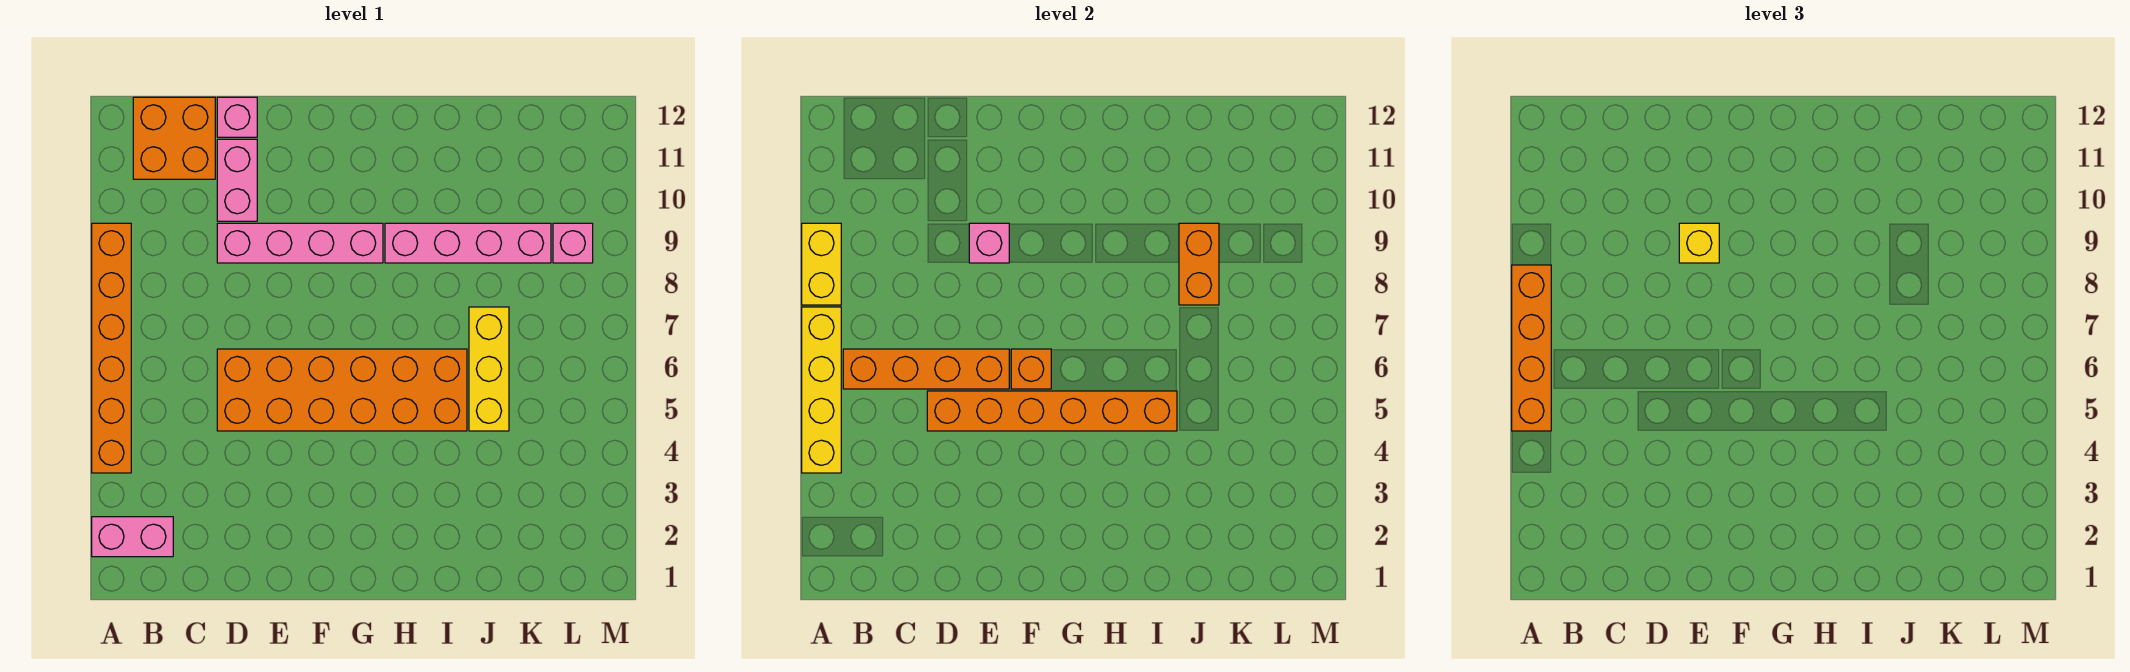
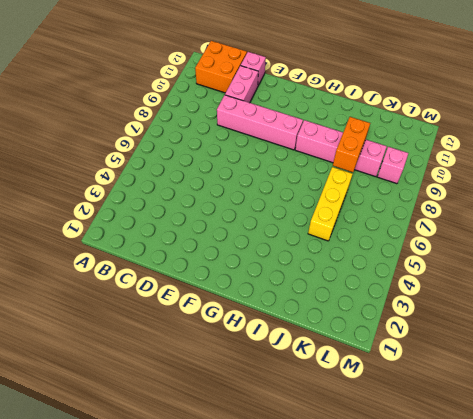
none -> pink 1x2 brick [92,517,173,557]
none -> orange 1x6 brick [92,223,131,473]
none -> orange 2x6 brick [217,349,467,431]

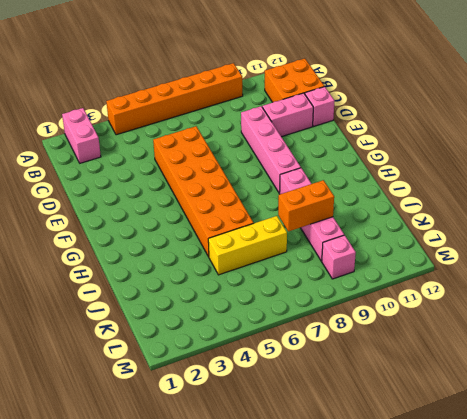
none -> yellow 1x4 brick [802,307,841,473]
none -> yellow 1x2 brick [802,223,841,305]
none -> orange 1x4 brick [843,349,1009,389]

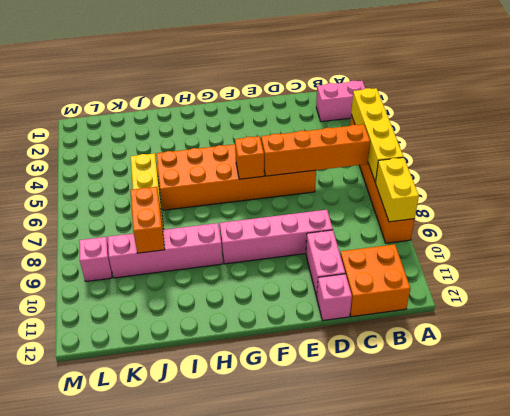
none -> orange 1x6 brick [927,391,1177,431]
none -> pink 1x1 brick [969,223,1009,263]
none -> orange 1x4 brick [1512,265,1551,431]

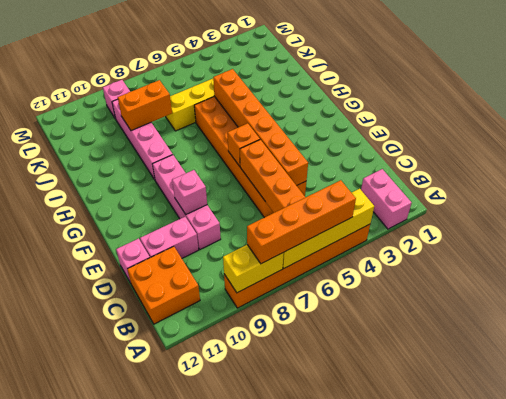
none -> yellow 1x1 brick [1679,223,1719,263]

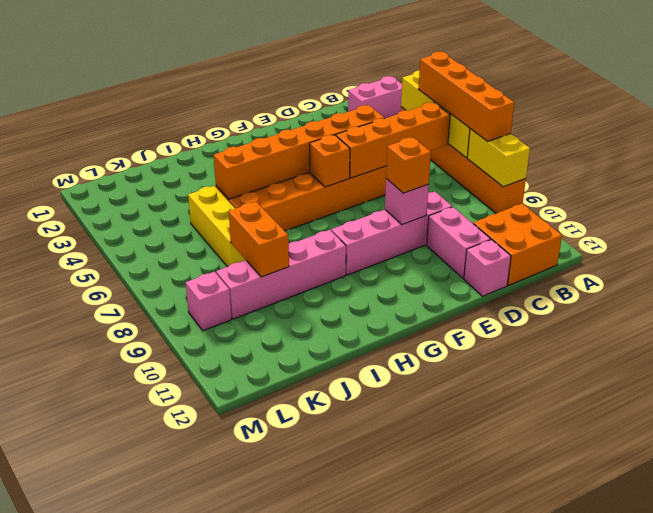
orange 1x1 brick [386,138,431,193] -> yellow 1x1 brick [1679,223,1719,263]

